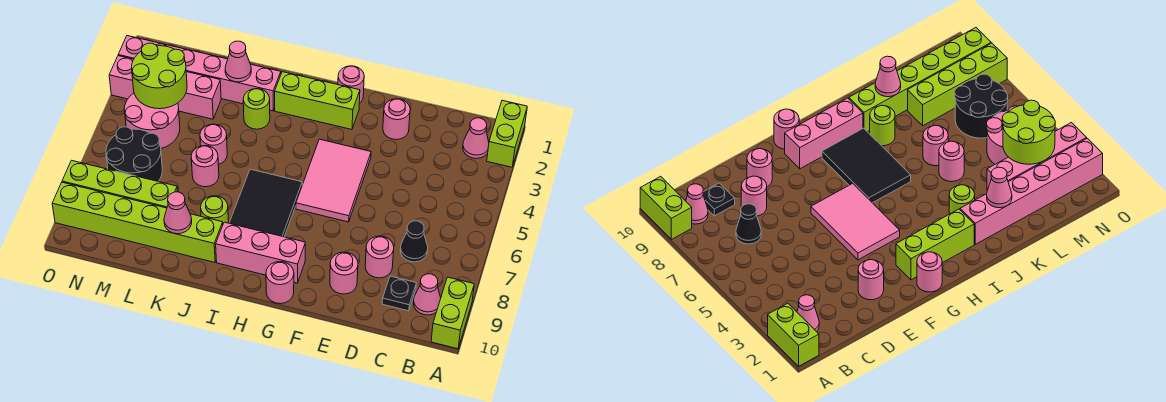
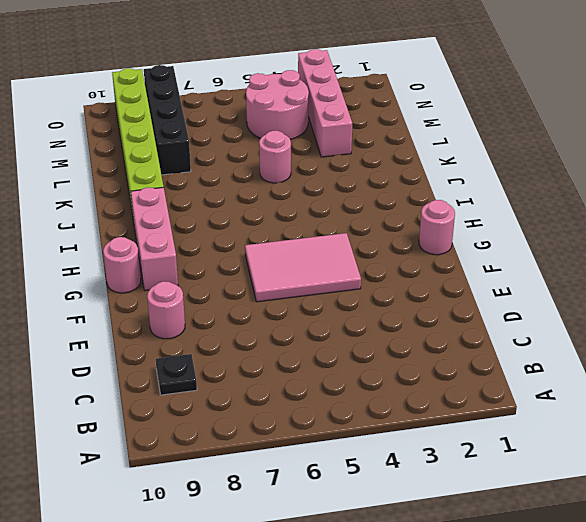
black 1x4 brick [144,65,191,175] -> lime 1x4 brick [62,160,177,208]
none -> lime 1x2 brick [487,100,527,167]
none -> lime 1x2 brick [431,277,474,349]
none -> pink 1x1 cone [463,118,489,159]

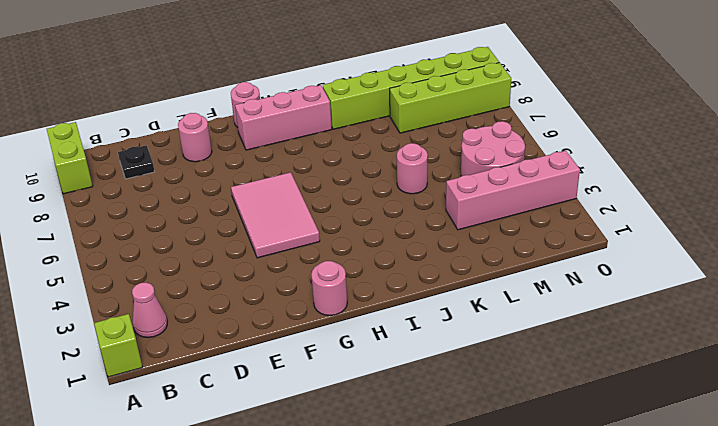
lime 1x1 brick [94,314,142,377] -> lime 1x2 brick [487,100,527,167]
none -> pink 1x1 cone [413,274,441,315]
none -> black 1x1 cone [400,221,428,262]
none -> pink 1x1 round brick [365,236,394,278]

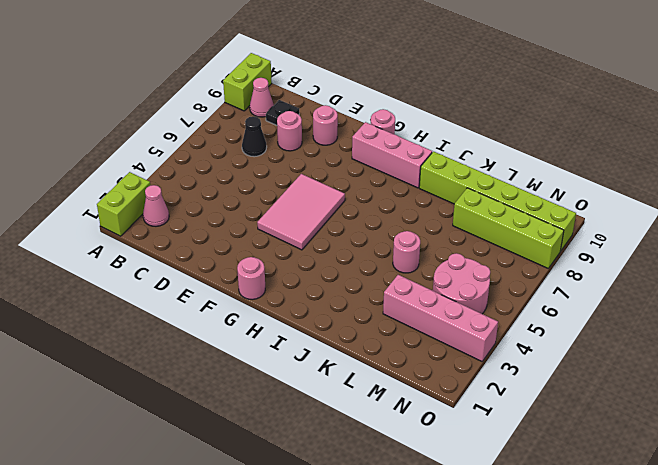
none -> pink 1x1 round brick [383,99,410,140]
none -> lime 1x3 brick [275,72,360,129]
none -> black 2x3 tile [229,169,302,237]

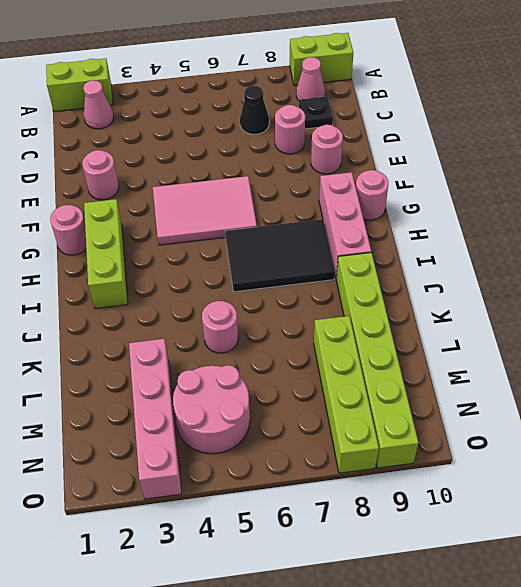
none -> pink 1x6 brick [118,36,281,111]
none -> lime 1x1 round brick [243,89,270,129]
none -> lime 1x1 round brick [201,196,229,223]

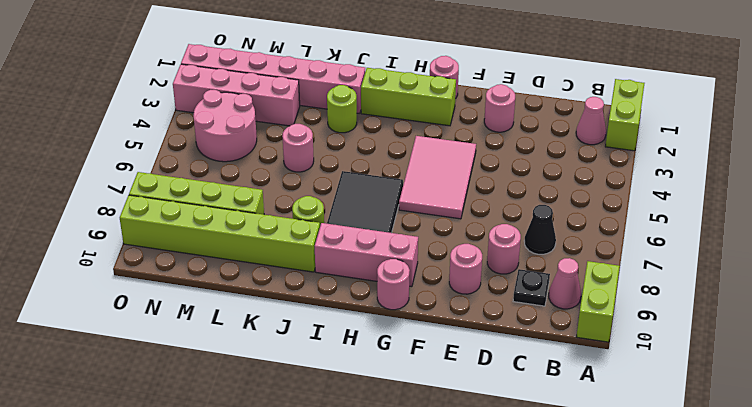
none -> pink 1x1 round brick [191,146,219,187]
none -> black 2x2 round brick [106,127,162,181]
none -> pink 1x1 cone [225,41,251,82]

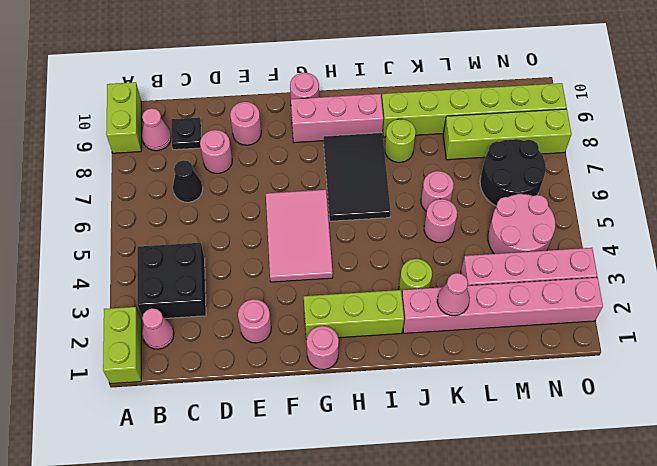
black 2x2 brick [137,243,206,318] -> none
none -> pink 1x1 cone [164,192,192,234]
none -> lime 2x2 round brick [132,43,187,109]

